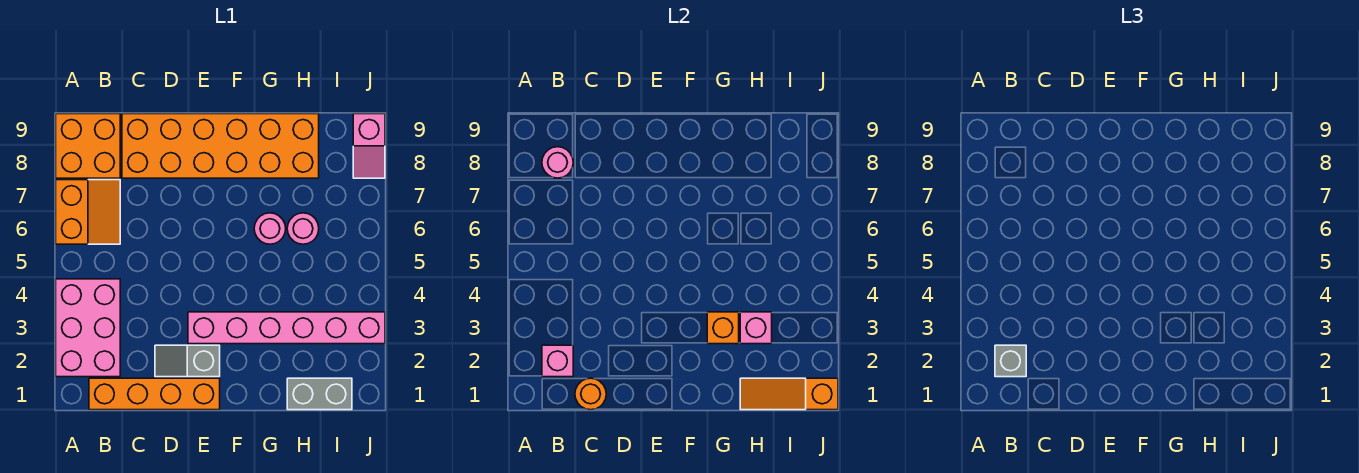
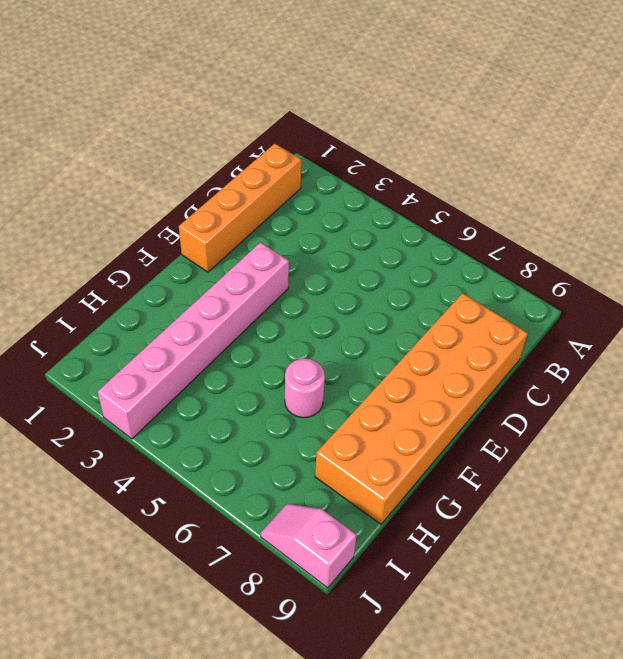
none -> pink 2x3 brick [56,279,120,377]
none -> orange 2x2 slope [56,180,120,244]
none -> orange 2x2 brick [56,114,120,178]

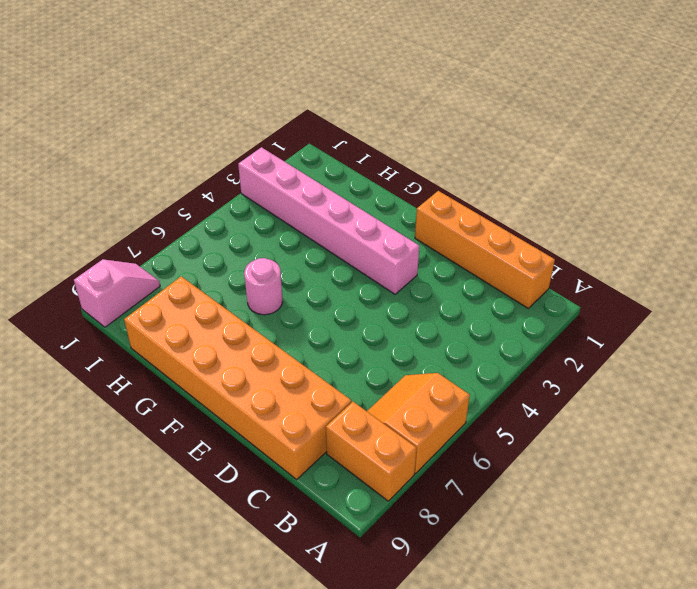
orange 1x2 brick [326,402,417,501] -> orange 2x2 brick [56,114,120,178]
none -> pink 2x3 brick [56,279,120,377]
none -> grey 1x2 slope [155,345,220,377]
none -> grey 1x2 brick [287,378,352,410]

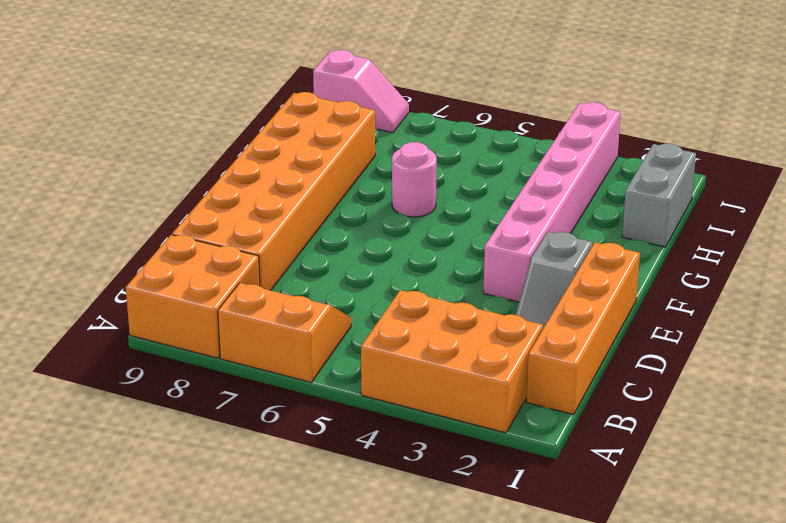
orange 2x3 brick [361,290,543,433] -> pink 2x3 brick [56,279,120,377]
none -> pink 1x1 round brick [287,213,319,244]
none -> pink 1x1 brick [542,345,573,377]
none -> pink 1x1 round brick [542,147,573,178]

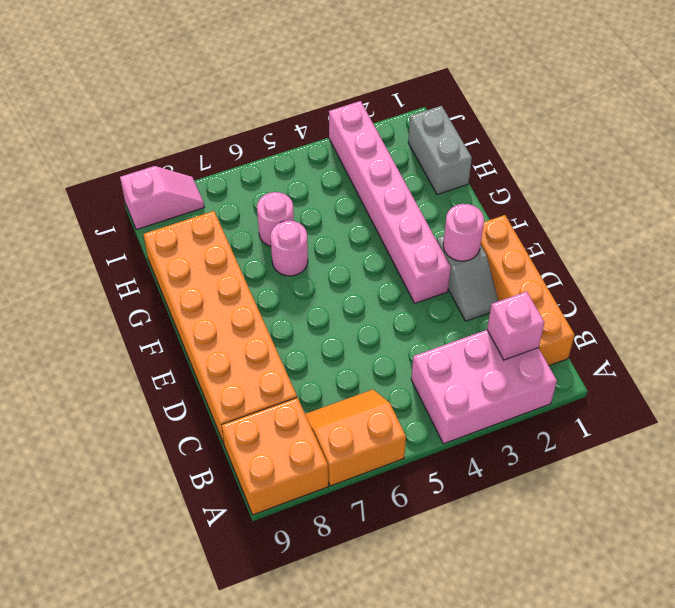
pink 1x1 round brick [443,204,484,261] -> pink 1x1 round brick moved to [542,147,573,178]
none -> orange 1x1 round brick [575,378,606,410]
none -> orange 1x1 brick [707,312,739,344]
none -> orange 1x3 slope [740,378,838,410]

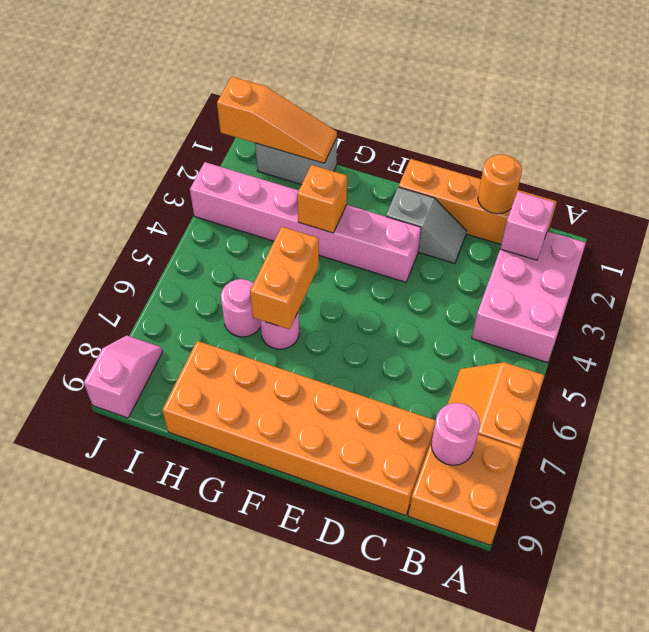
orange 1x2 brick [250,227,319,329] -> none
none -> pink 1x1 brick [740,312,772,344]
none -> grey 1x1 brick [995,345,1026,377]

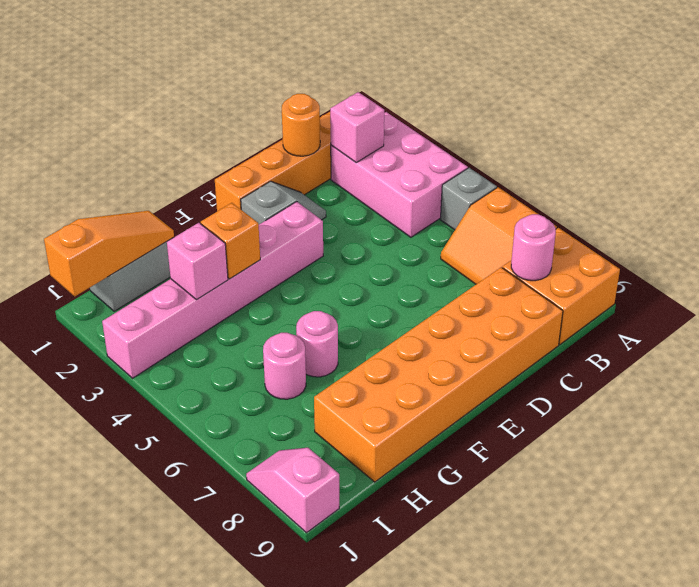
grey 1x1 brick [440,168,497,230] -> grey 1x1 brick moved to [995,345,1026,377]

